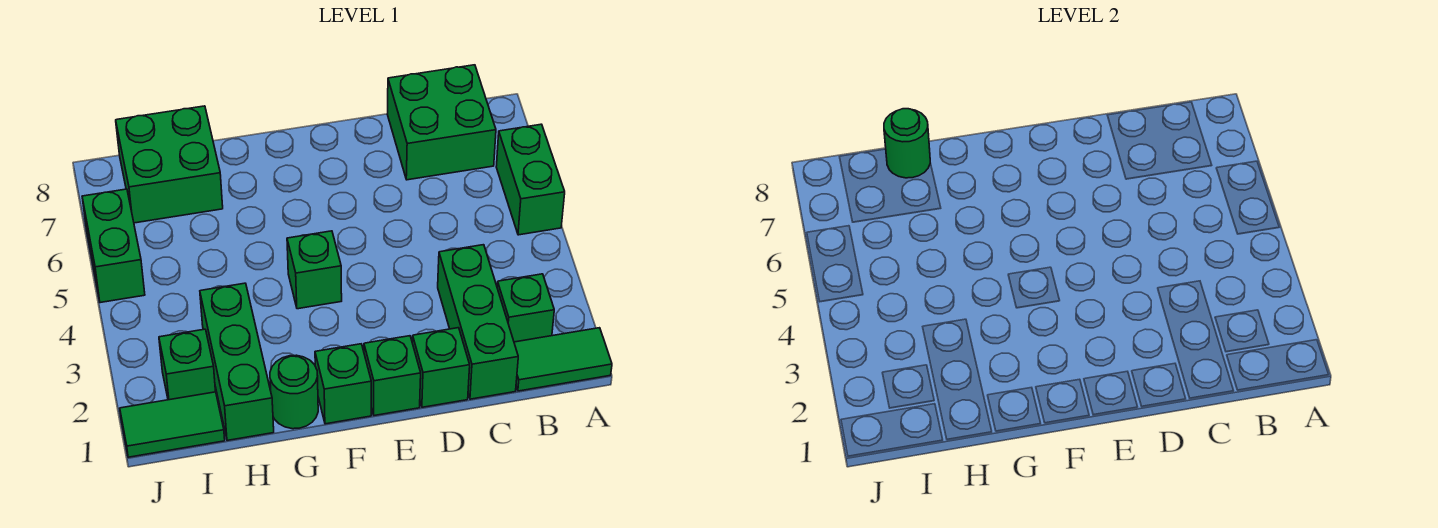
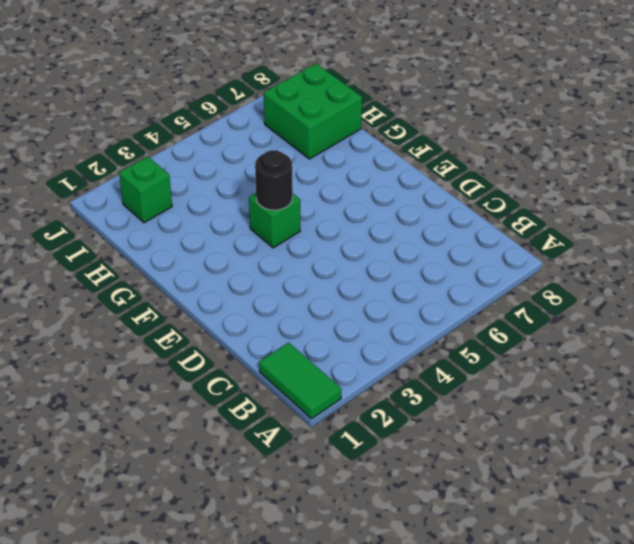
black 1x1 round brick [255,150,293,210] -> none
none -> green 1x2 brick [496,124,565,235]
none -> green 1x1 brick [497,274,554,342]
none -> green 2x2 brick [388,65,496,180]

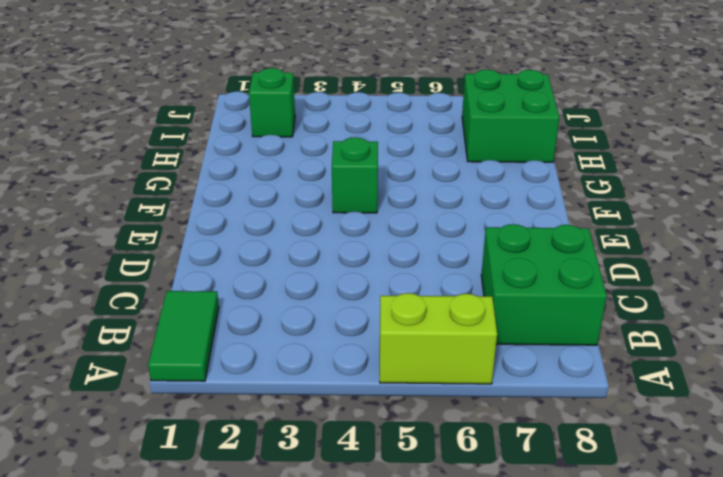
lime 1x2 brick [380,293,497,384] -> green 1x2 brick [496,124,565,235]
none -> green 1x1 brick [497,274,554,342]
none -> green 1x3 brick [438,245,518,399]
none -> green 1x1 brick [412,328,470,407]

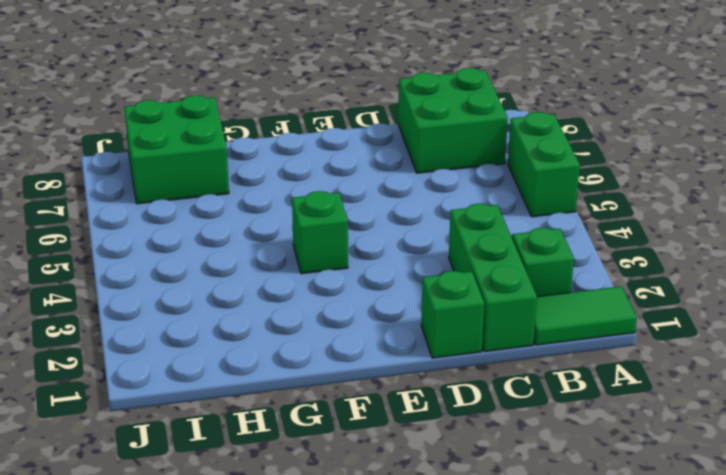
none -> green 1x1 brick [364,336,421,416]
none -> green 1x1 brick [315,344,371,424]
none -> green 1x1 round brick [270,355,318,429]

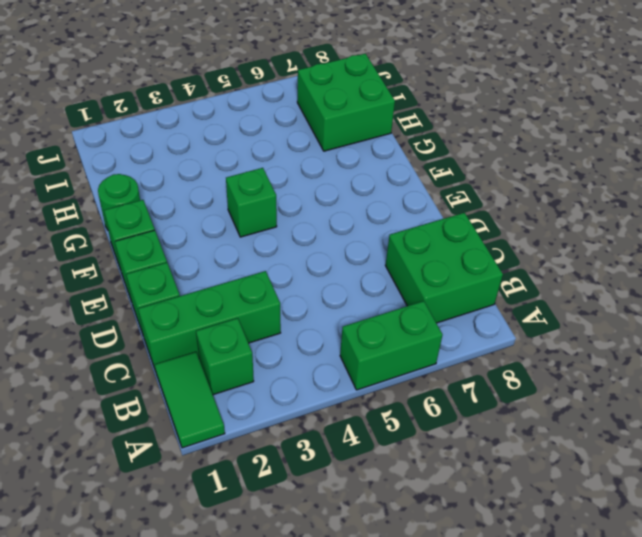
none -> green 1x3 brick [200,283,274,441]
none -> green 1x2 tile [120,392,225,457]
none -> green 1x1 brick [159,329,215,400]

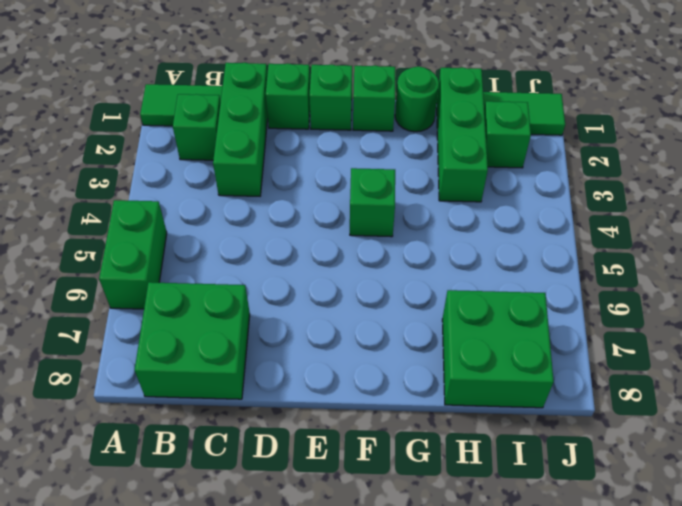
none -> green 1x2 brick [82,189,145,303]
none -> green 1x1 round brick [884,109,930,178]

